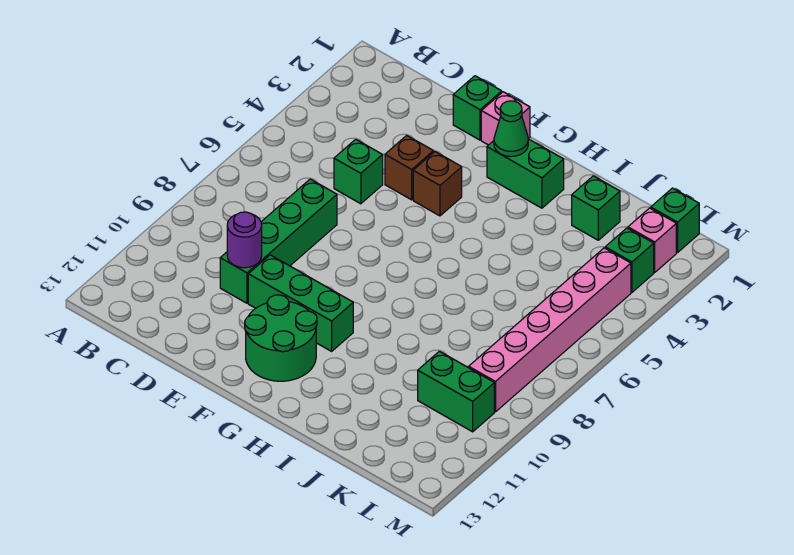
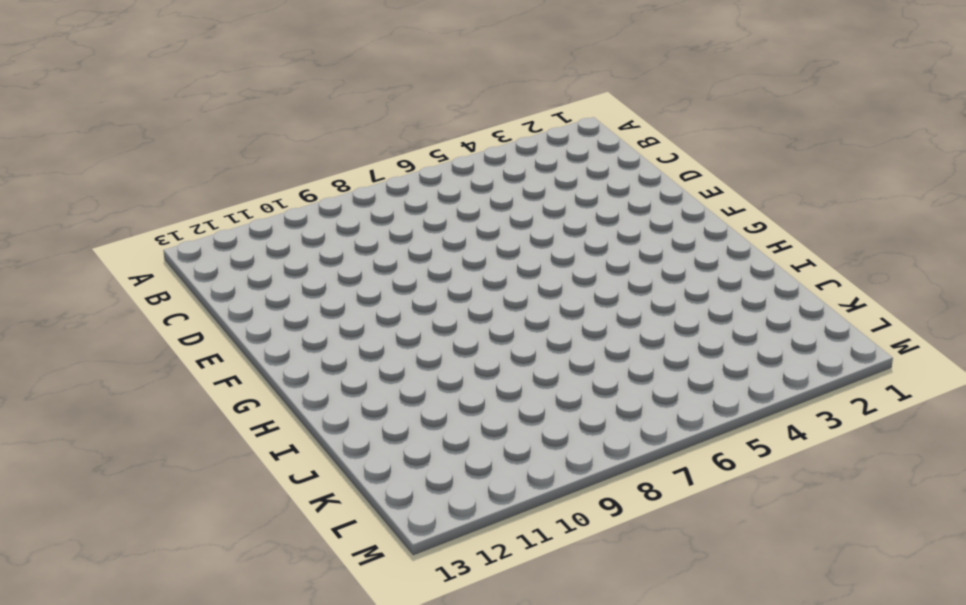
none -> green 1x1 brick [334,139,383,204]
none -> green 1x4 brick [220,179,337,303]
none -> green 1x1 brick [453,76,502,140]

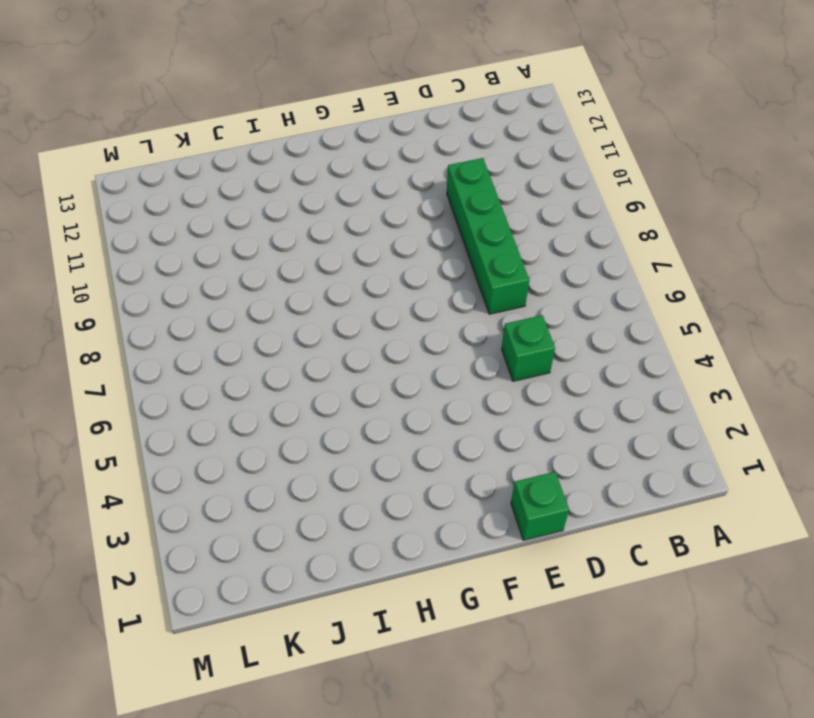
none -> brown 1x1 brick [385,135,433,200]
none -> green 1x3 brick [248,255,353,351]
none -> pink 1x1 brick [481,92,530,145]

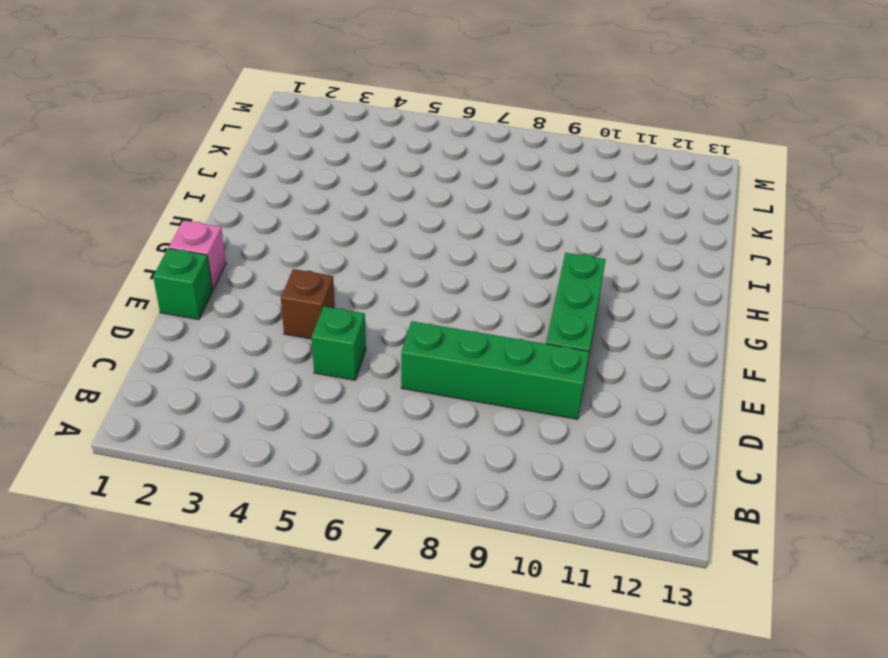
none -> brown 1x1 brick [413,152,462,216]
none -> green 2x2 round brick [245,295,317,381]
none -> green 1x2 brick [487,139,564,208]

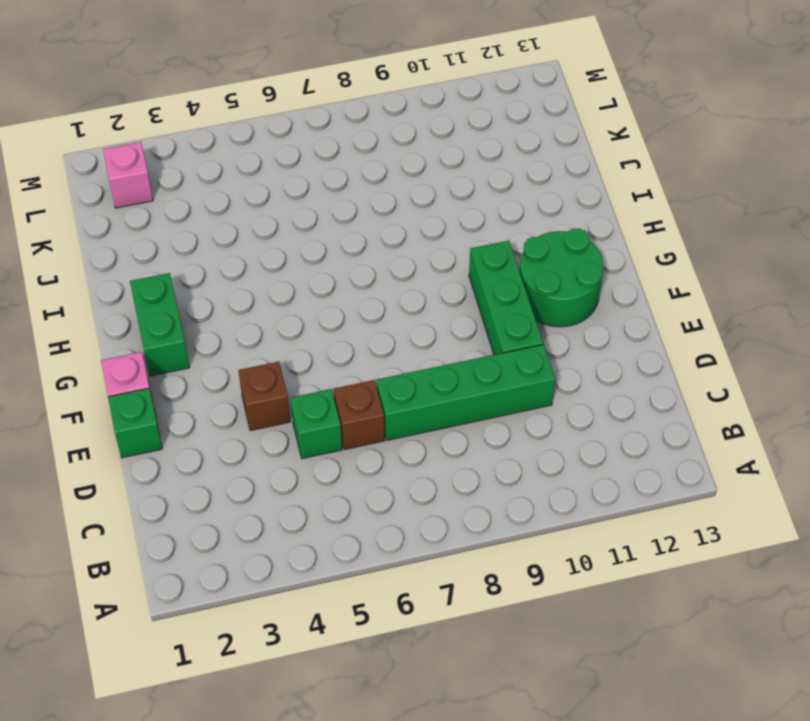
brown 1x1 brick [334,380,385,450] -> brown 1x1 brick moved to [413,152,462,216]
none -> green 1x1 brick [572,176,620,240]
none -> green 1x2 brick [418,351,494,432]
none -> green 1x1 brick [651,188,699,253]

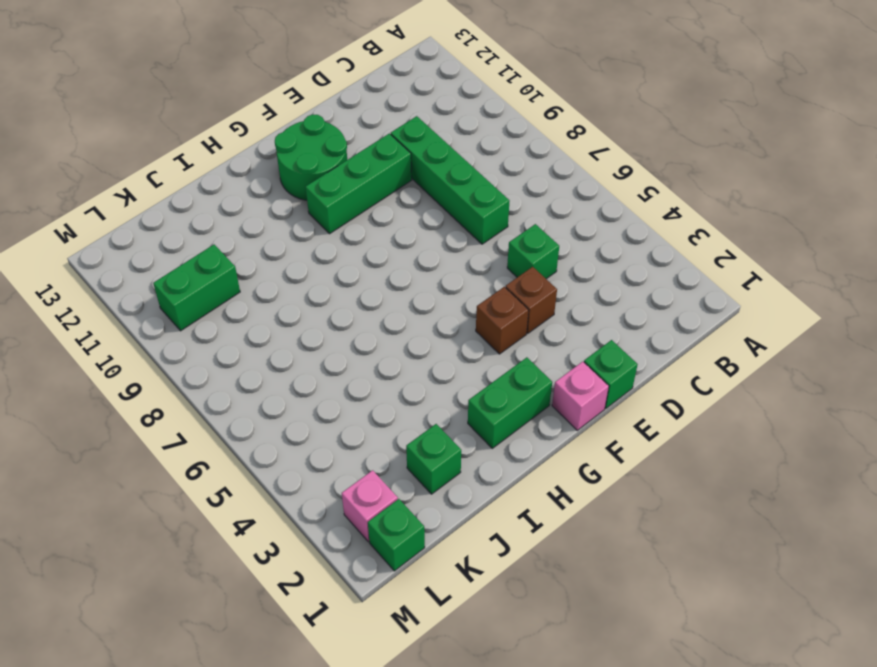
none -> green 1x1 brick [605,228,654,292]
none -> pink 1x6 brick [469,248,631,412]
none -> purple 1x1 round brick [227,212,262,268]

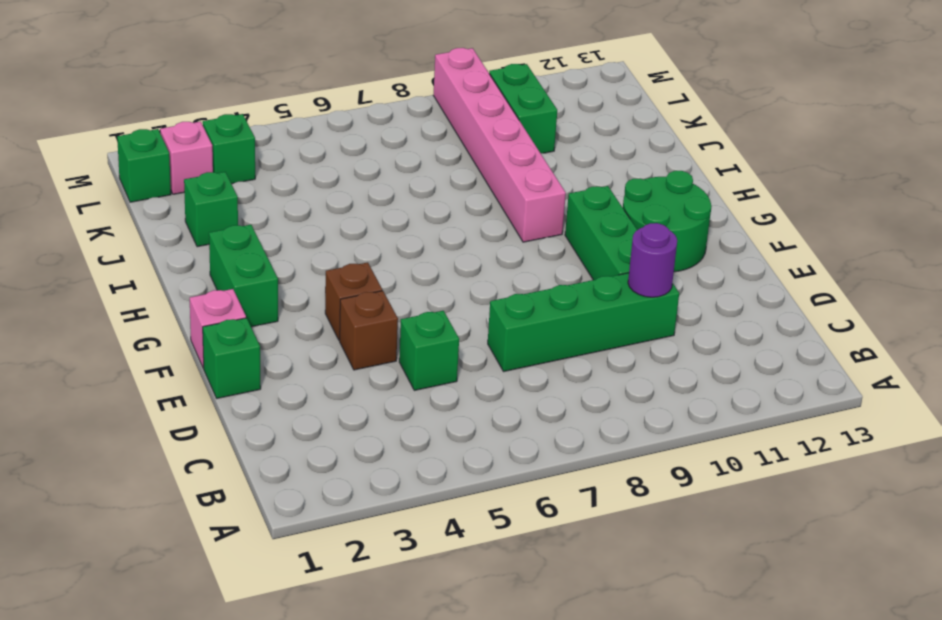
pink 1x6 brick [433,48,566,242] -> pink 1x6 brick turned to [469,248,631,412]
none -> green 1x1 cone [494,101,528,157]

